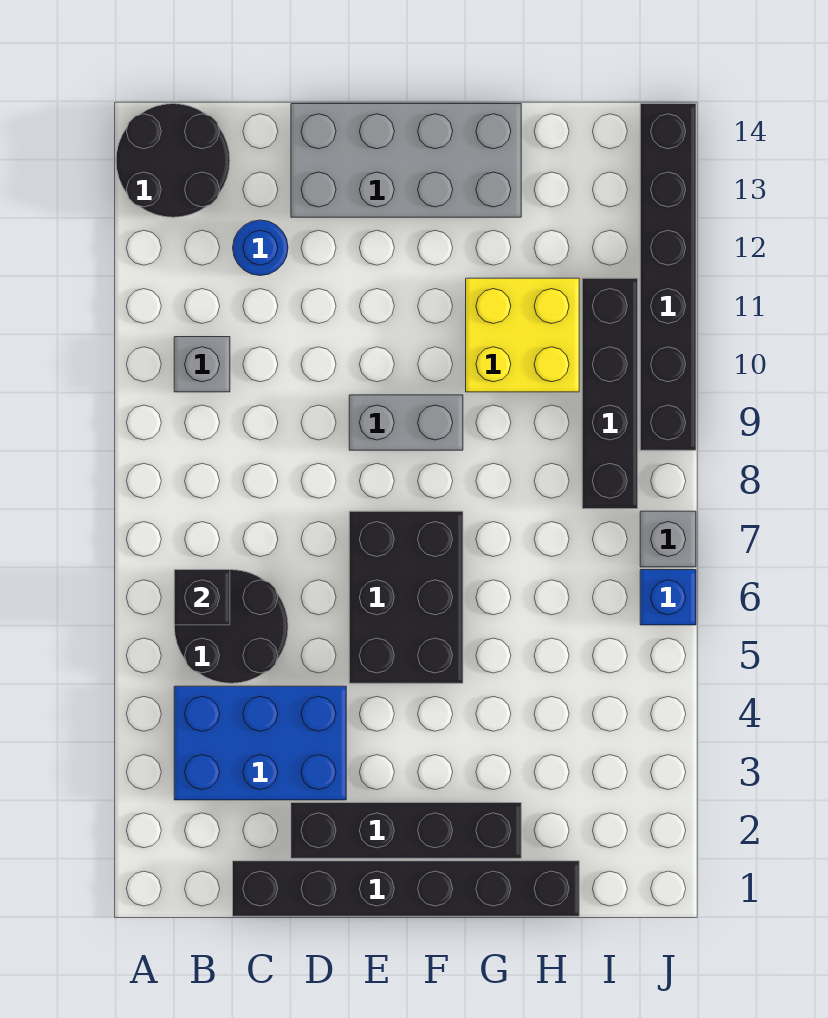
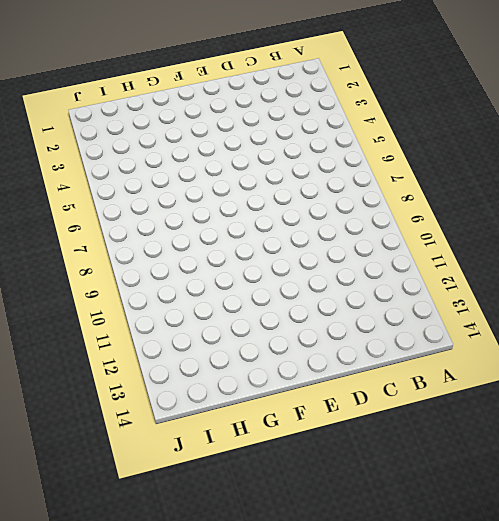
none -> black 2x2 round brick [116,104,230,217]
none -> blue 2x3 brick [174,686,346,800]
none -> black 2x2 round brick [174,570,288,683]

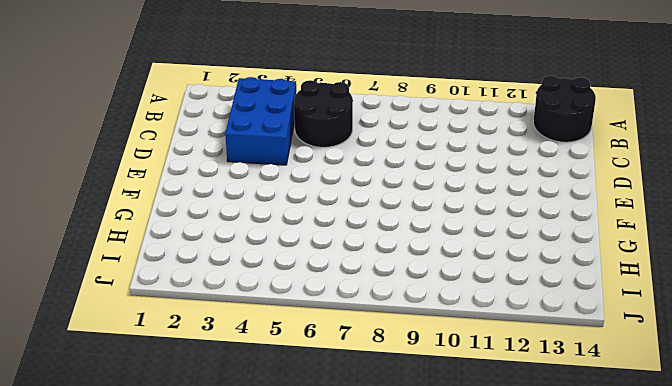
none -> grey 1x1 brick [174,337,230,392]
none -> black 1x6 brick [233,861,579,916]
none -> blue 1x1 round brick [233,220,288,276]

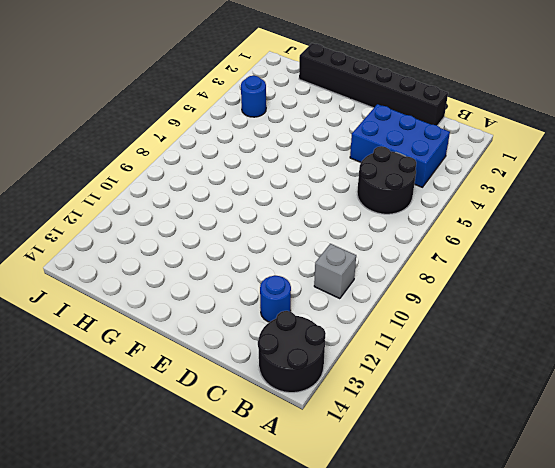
blue 1x1 round brick [241,76,266,117] -> none
none -> black 1x4 brick [291,803,521,858]
none -> grey 2x4 brick [291,104,521,217]
none -> black 2x3 brick [349,511,463,683]

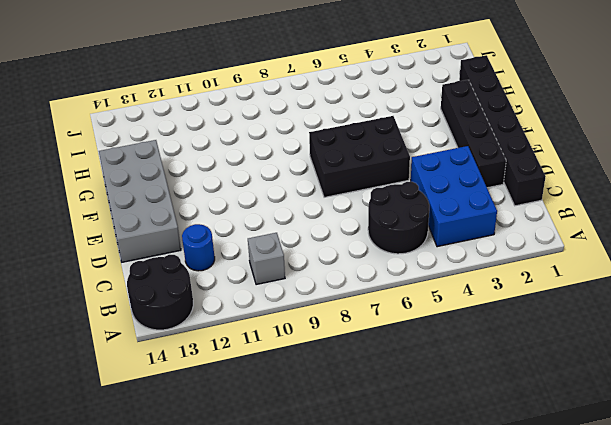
none -> grey 1x2 brick [349,395,463,450]
none -> yellow 2x2 brick [466,278,579,392]
none -> black 1x4 brick [582,278,638,509]

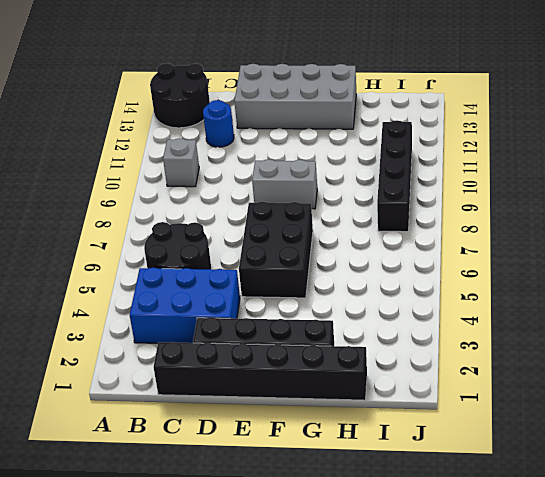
none -> yellow 2x2 brick [466,278,579,392]
none -> blue 1x1 brick [640,570,696,625]
none -> grey 1x1 brick [640,511,696,567]

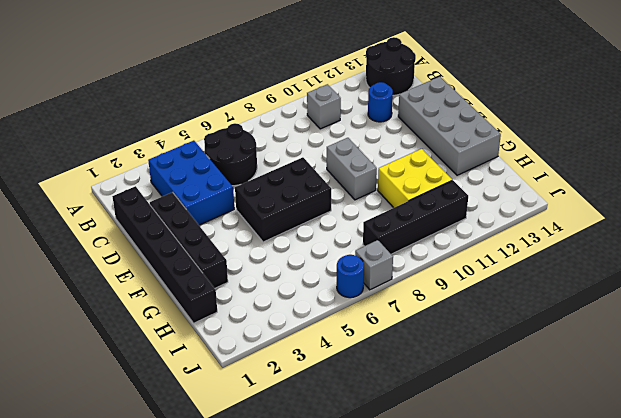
blue 1x1 round brick [337,255,364,298] -> blue 1x1 brick [640,570,696,625]
none -> black 1x6 brick [640,104,696,450]
none -> black 1x1 brick [174,570,230,625]

